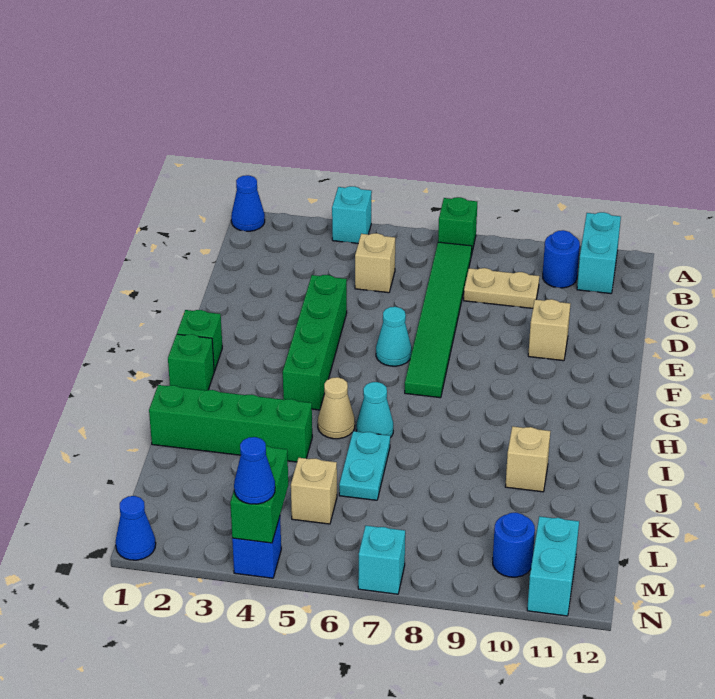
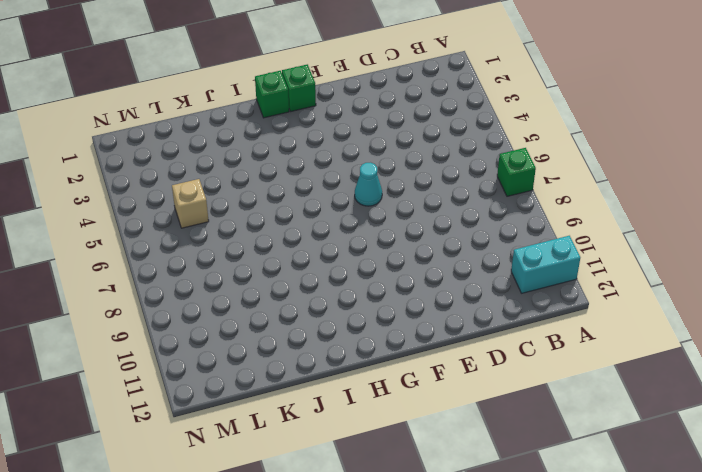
none -> blue 1x1 cone [231,175,265,231]
none -> cyan 1x1 brick [332,186,372,243]
none -> green 1x6 tile [405,242,472,398]

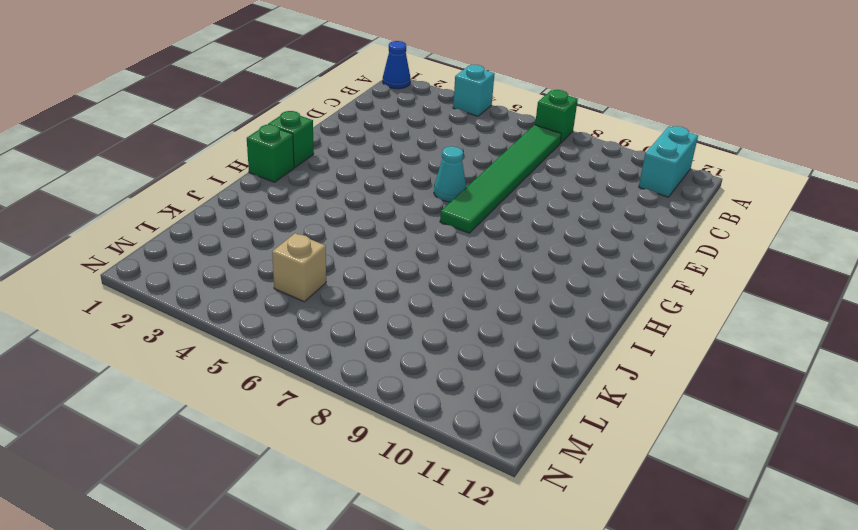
none -> blue 1x1 round brick [543,230,580,288]
none -> tan 1x1 brick [355,233,395,293]
none -> tan 1x2 plate [464,268,539,308]

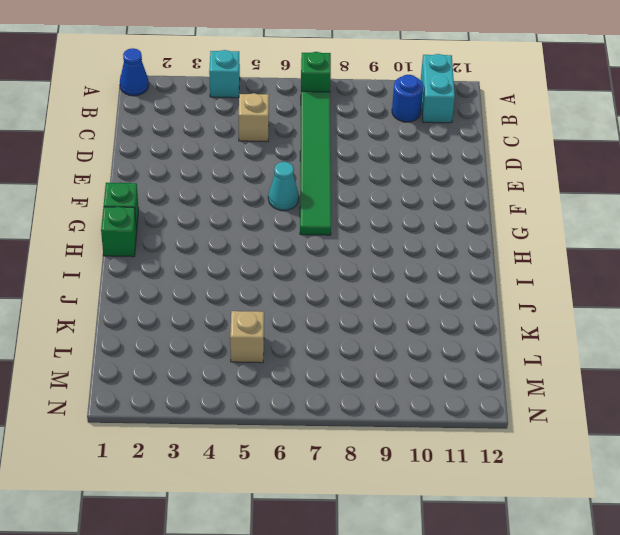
none -> tan 1x2 plate [464,268,539,308]
none -> green 1x4 brick [283,275,347,410]
none -> tan 1x1 brick [528,299,570,361]

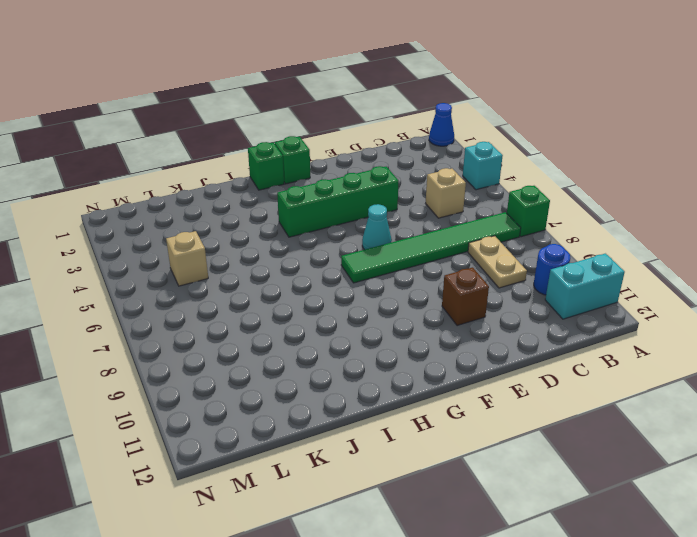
brown 1x1 brick [442,267,489,326] -> tan 1x1 brick [528,299,570,361]
none -> tan 1x1 cone [318,377,355,439]
none -> cyan 1x1 cone [356,382,393,438]
none -> green 1x4 brick [149,385,312,462]

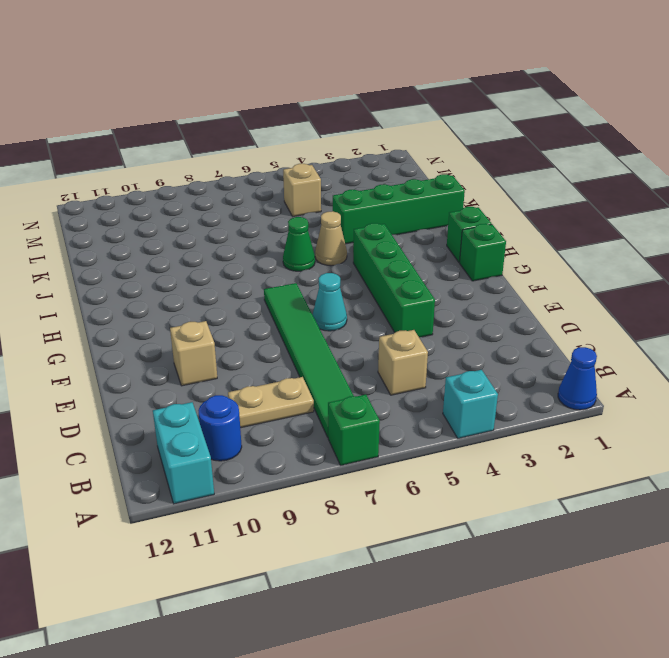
green 1x1 cone [283,217,315,271] -> cyan 1x1 cone [356,382,393,438]
none -> cyan 1x2 plate [339,431,390,500]
none -> tan 1x1 brick [505,426,550,492]
none -> blue 1x1 round brick [493,513,535,577]

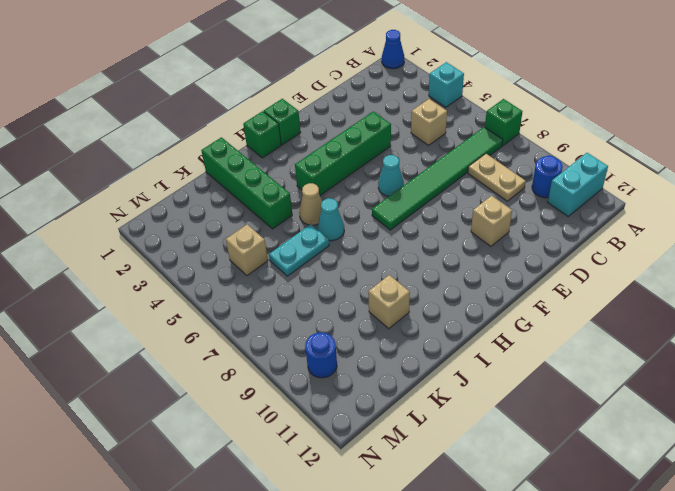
none -> cyan 1x2 brick [527,516,579,616]
none -> blue 1x1 cone [115,496,156,560]
none -> blue 1x1 brick [232,517,281,578]

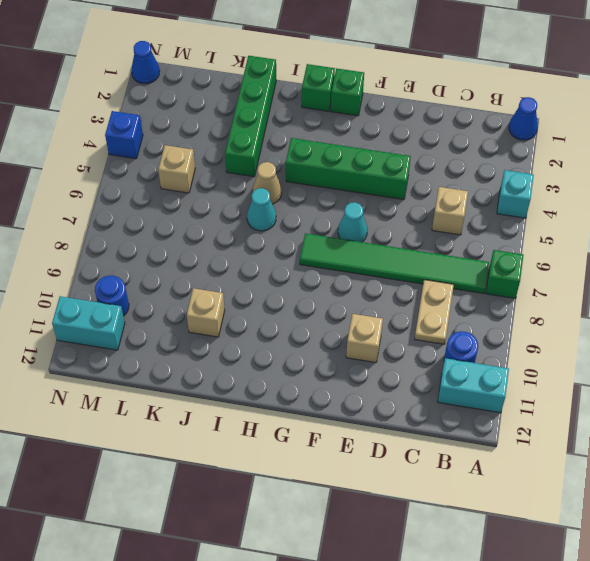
none -> cyan 1x2 plate [339,431,390,500]
none -> cyan 1x1 brick [358,526,405,594]
none -> green 1x2 brick [230,446,288,543]

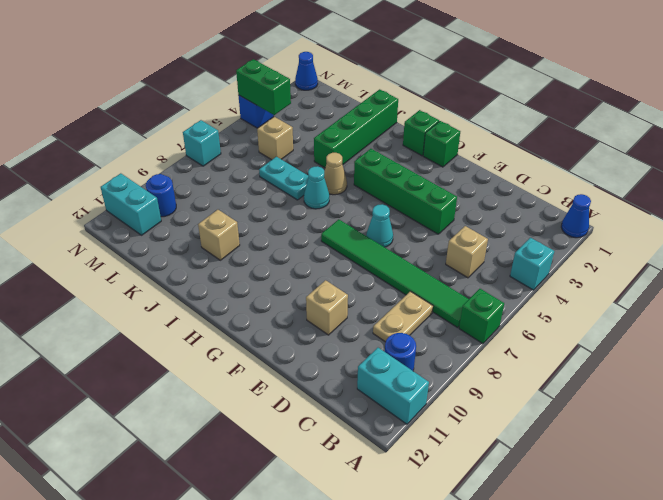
none -> blue 1x1 cone [234,437,275,504]

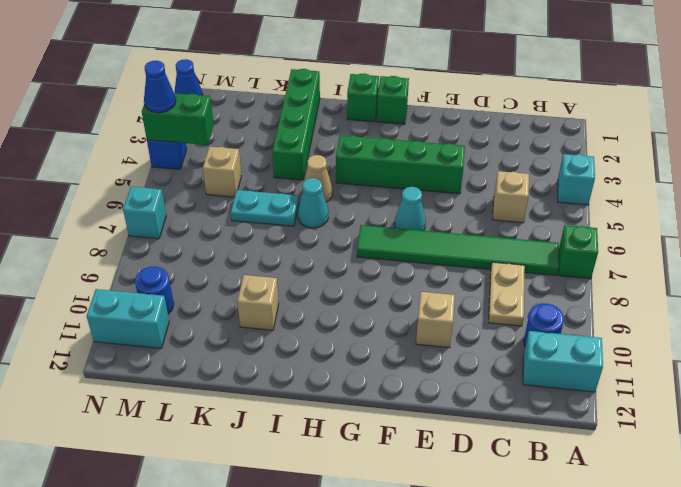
none -> blue 1x1 cone [231,175,265,231]

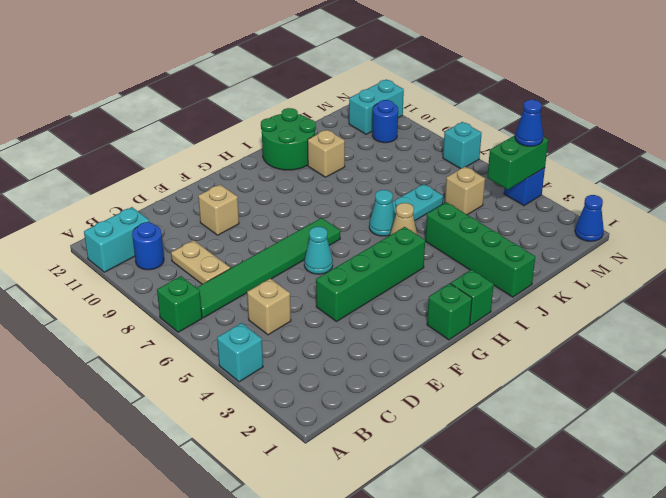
green 2x2 round brick [261,108,316,170] -> none
none -> blue 1x1 cone [231,175,265,231]

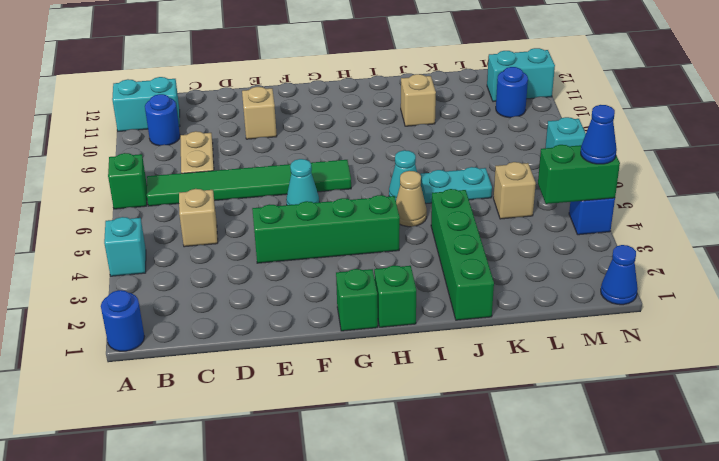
blue 1x1 round brick [101,290,145,351] -> blue 1x1 cone [231,175,265,231]

